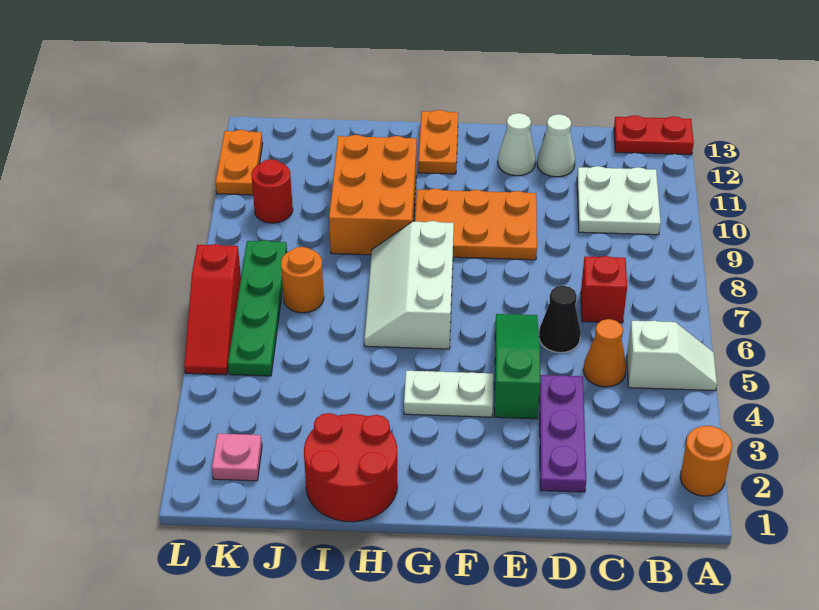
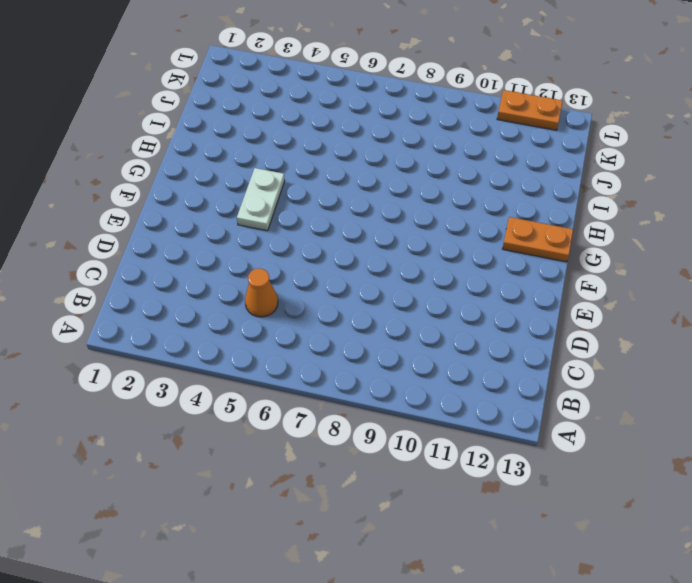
none -> orange 1x1 round brick [680,426,732,496]
none -> white 1x2 slope [627,321,717,391]
none -> red 1x2 plate [614,115,694,155]

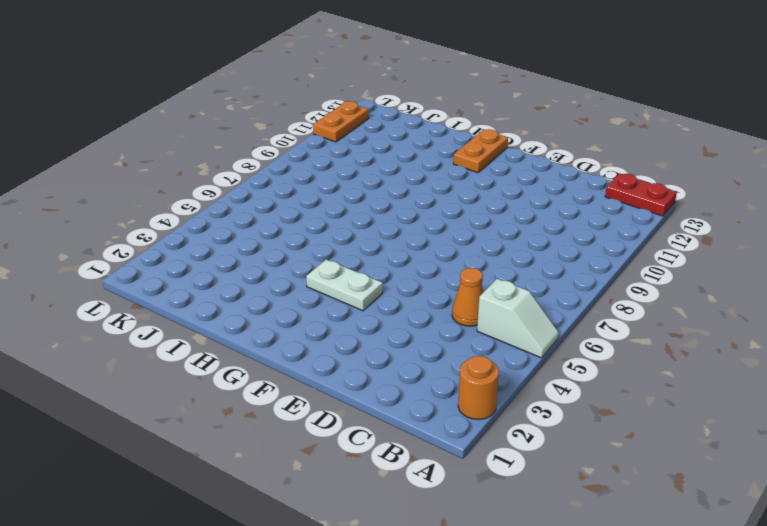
none -> white 2x2 plate [577,166,661,235]
none -> red 1x1 brick [581,256,627,323]
none -> purple 1x3 plate [539,375,586,492]

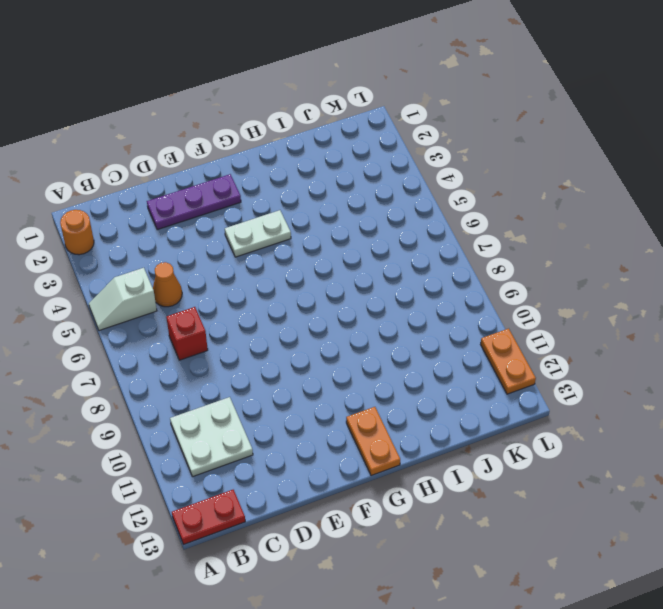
purple 1x3 plate [147,174,241,230] -> purple 1x3 plate turned to [539,375,586,492]
none -> black 1x1 cone [539,286,581,353]
none -> white 1x1 cone [537,114,575,177]
none -> green 1x3 slope [494,314,540,419]

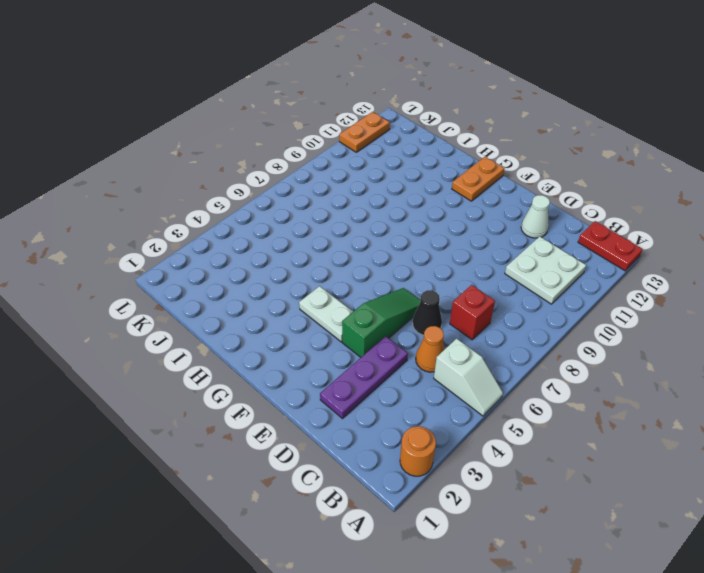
none -> orange 2x3 plate [415,189,537,260]
none -> white 1x1 cone [498,113,536,176]
none -> white 2x3 slope [364,221,454,349]

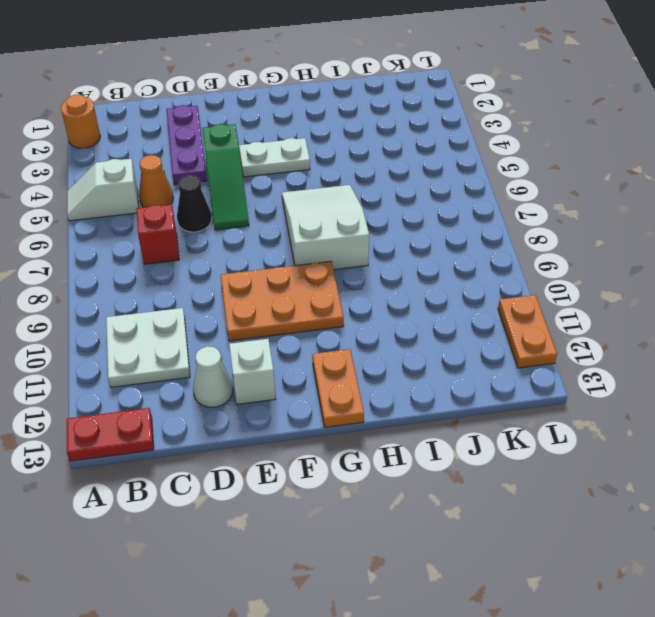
white 1x1 brick [229,339,275,404] -> white 1x1 cone [498,113,536,176]
white 2x3 slope [282,185,369,270] -> white 2x3 slope turned to [364,221,454,349]
none -> red 2x2 round brick [304,413,397,522]
none -> orange 2x3 brick [329,135,417,255]
none -> orange 1x1 round brick [281,247,324,313]

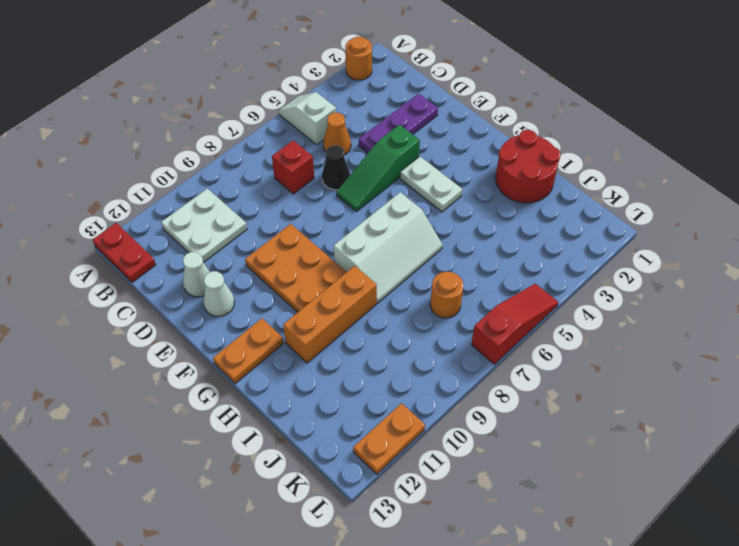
orange 1x3 brick [283,266,377,363] -> orange 2x3 brick [329,135,417,255]
none -> pink 1x1 plate [212,433,262,481]
none -> green 1x4 plate [228,240,287,376]
none -> red 1x1 round brick [251,159,293,223]

